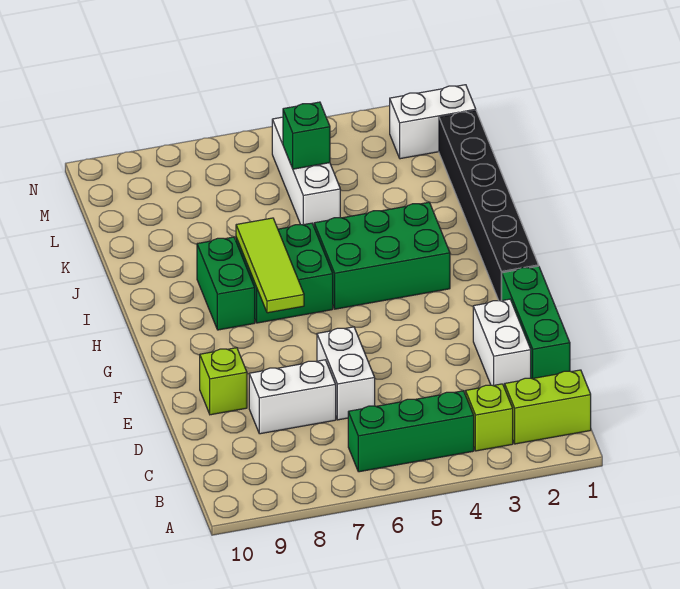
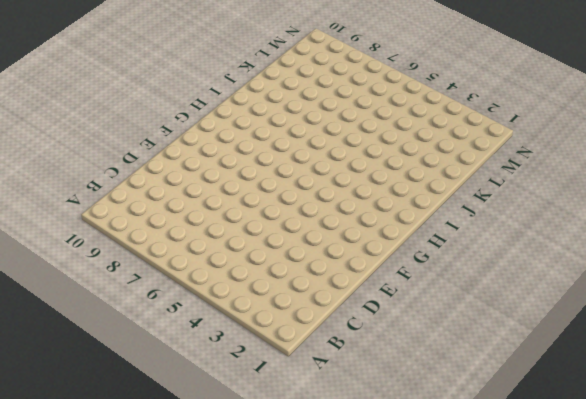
none -> lime 1x2 brick [505,370,591,444]
none -> lime 1x1 brick [466,384,513,451]
none -> green 1x3 brick [348,391,474,472]

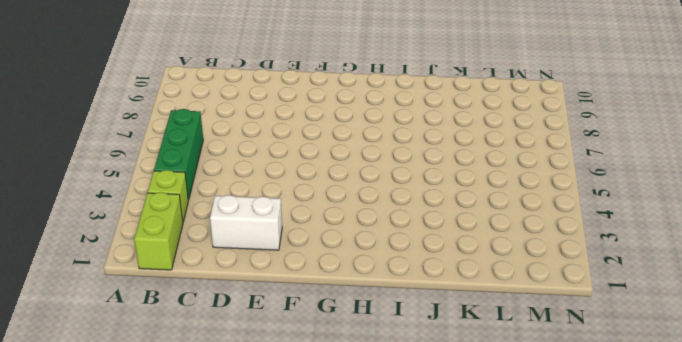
none -> green 1x3 brick [502,266,570,379]
none -> white 1x2 brick [317,327,375,420]
none -> white 1x2 brick [249,360,336,434]

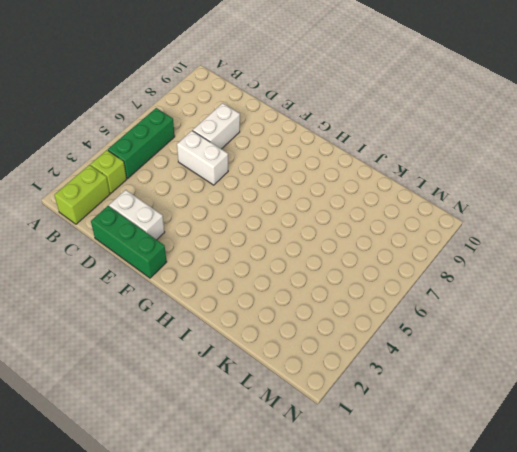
none -> lime 1x1 brick [200,348,247,415]
none -> black 1x6 brick [439,111,539,301]
none -> green 2x3 brick [314,202,450,309]

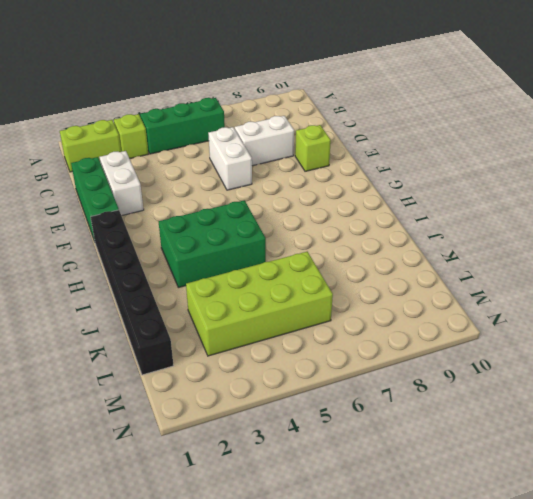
lime 2x4 brick [186,252,333,356] -> white 1x3 brick [272,117,340,226]
none -> green 2x2 brick [236,223,333,323]
none -> green 1x2 brick [197,237,255,330]
none -> white 1x2 brick [390,85,476,159]

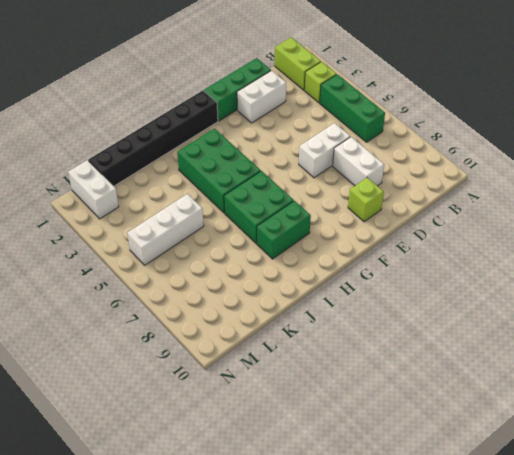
none -> lime 1x3 tile [236,218,304,313]
none -> green 1x1 brick [283,102,330,169]

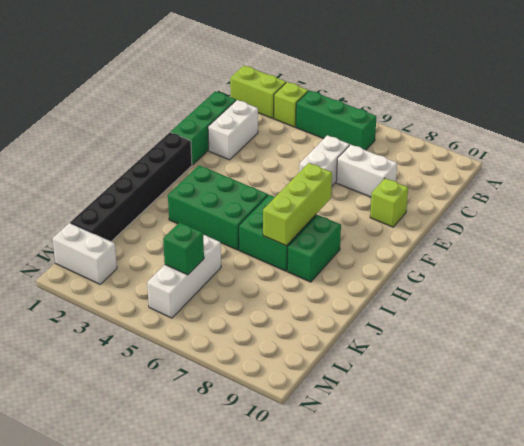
lime 1x3 brick [263,163,332,246] -> lime 1x3 tile [236,218,304,313]

